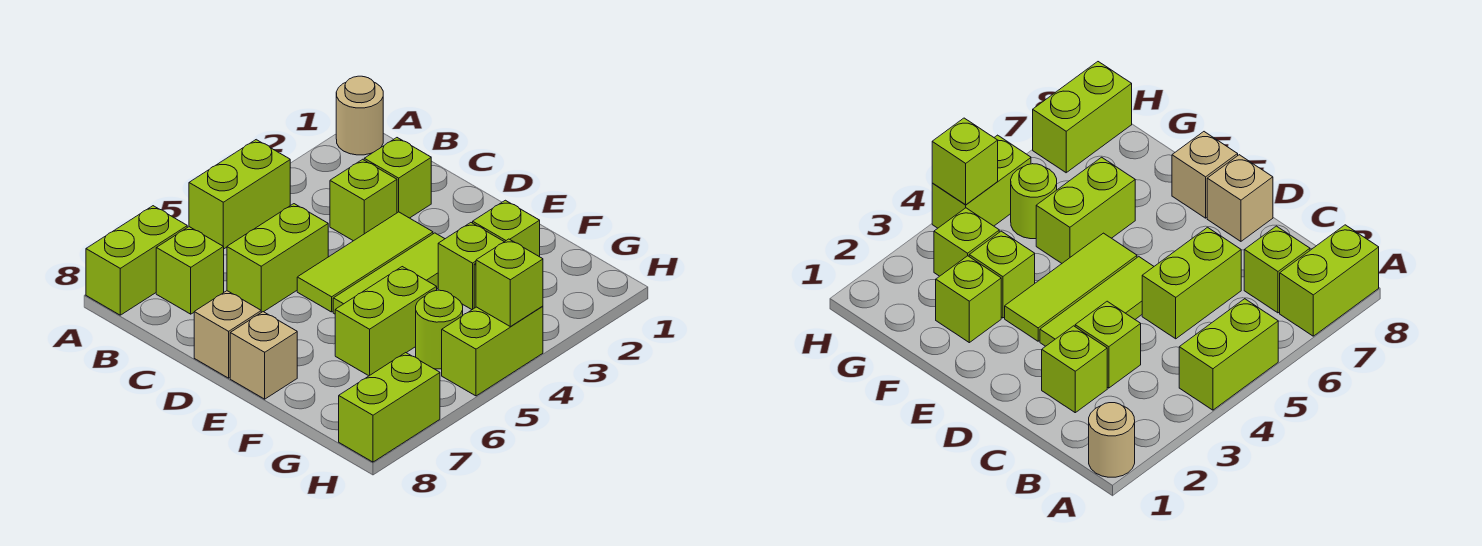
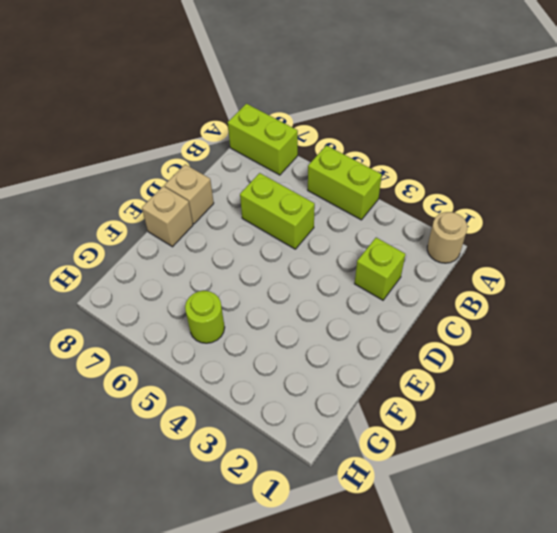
none -> lime 1x1 brick [156,227,224,314]
none -> lime 1x1 brick [330,159,397,241]
none -> lime 1x3 tile [297,212,433,312]

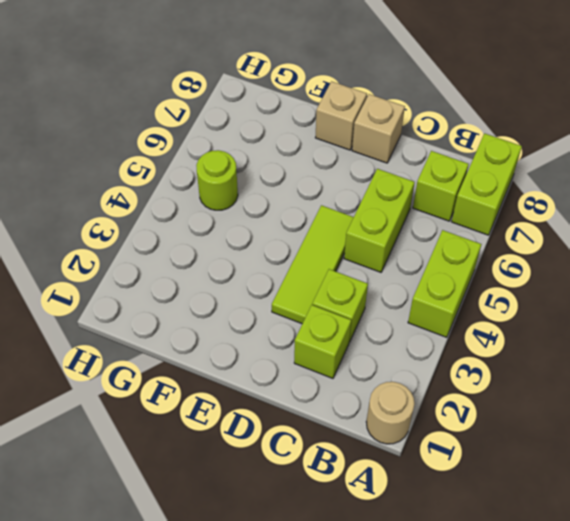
none -> lime 1x3 tile [333,233,445,314]
none -> lime 1x1 brick [473,200,540,257]
none -> lime 1x1 brick [438,223,504,310]

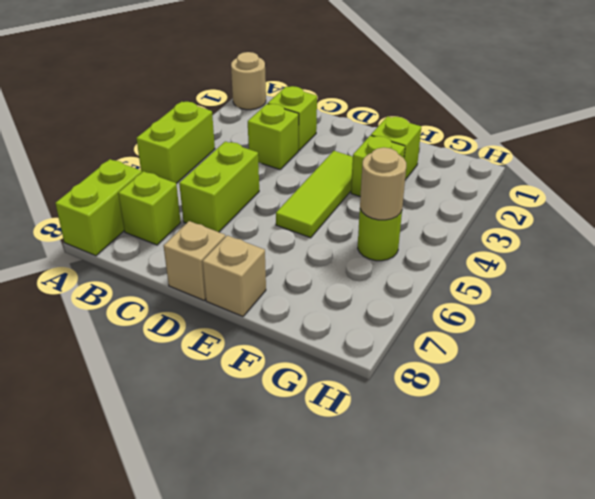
tan 1x1 round brick [360,147,406,220] -> none
none -> lime 1x3 tile [297,212,433,312]
none -> lime 1x2 brick [335,267,437,376]
none -> lime 1x1 brick [934,208,999,276]

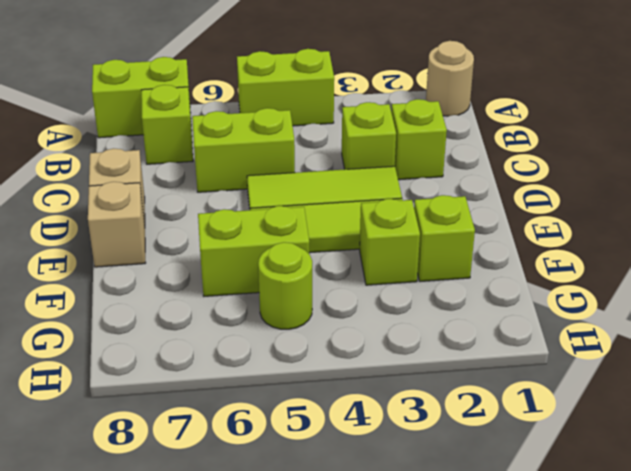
none -> lime 1x1 brick [934,208,999,276]
none -> lime 1x2 brick [442,306,543,396]
none -> lime 1x2 brick [339,353,440,462]

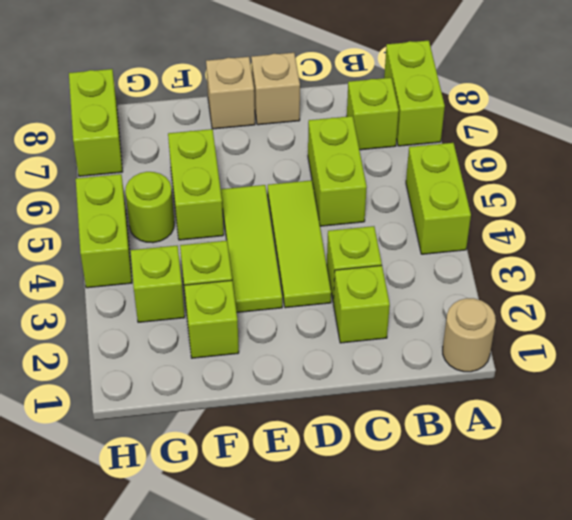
none -> lime 1x1 brick [476,239,543,327]

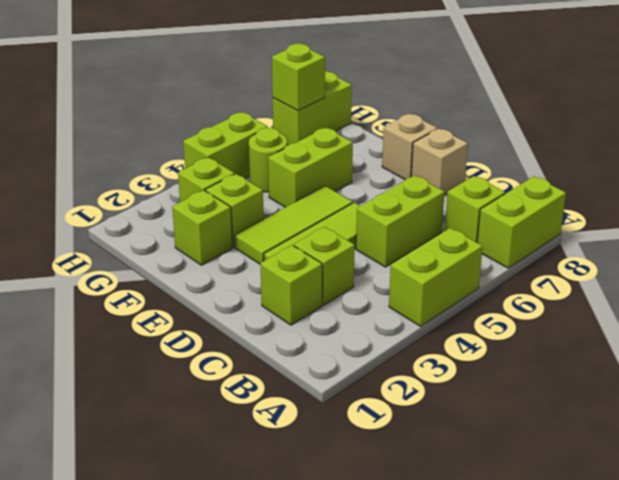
lime 1x1 brick [272,44,325,111] -> lime 1x1 brick moved to [476,239,543,327]
none -> tan 1x1 round brick [336,76,383,155]

